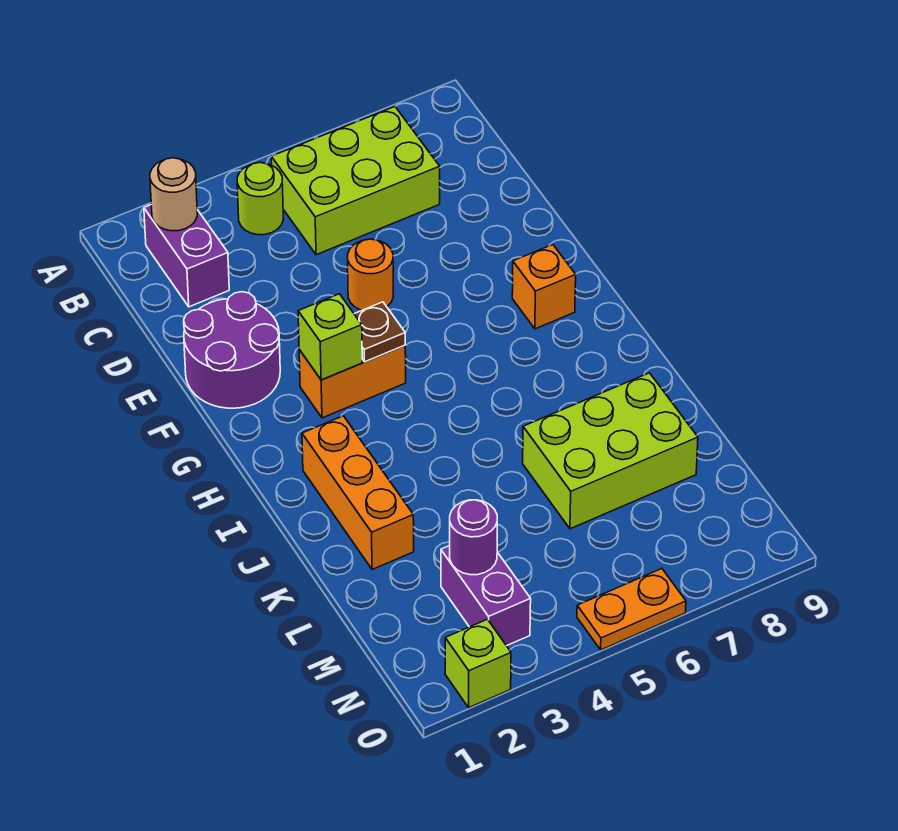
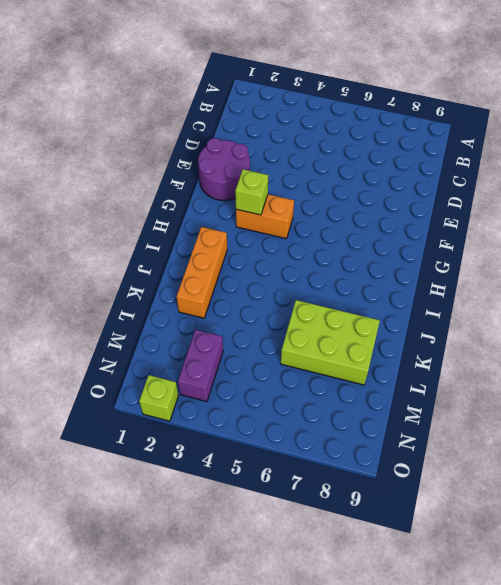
none -> purple 1x2 brick [144,205,229,307]
none -> lime 1x1 round brick [237,163,283,235]
none -> lime 2x3 brick [271,107,440,255]

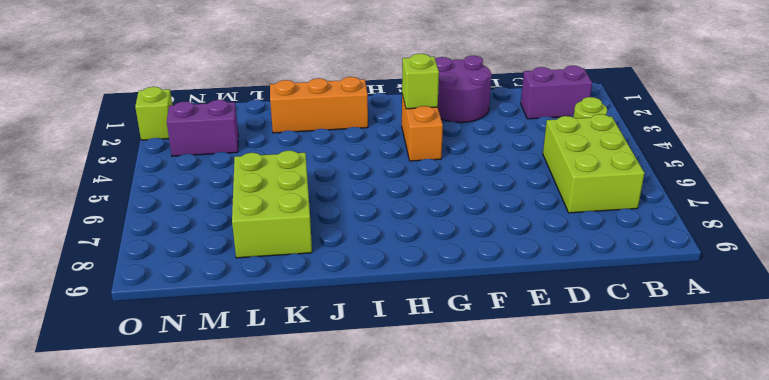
none -> orange 1x1 round brick [348,239,394,310]
none -> orange 1x1 brick [512,244,576,329]
none -> orange 1x2 plate [577,569,686,650]

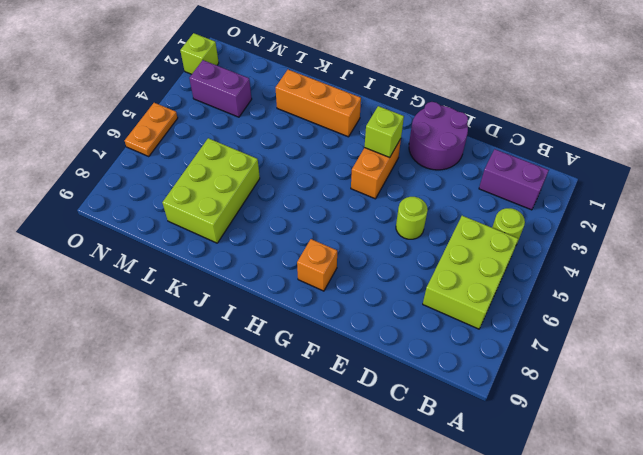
lime 1x1 round brick [396,197,428,239] -> orange 1x1 round brick [348,239,394,310]
none -> tan 1x1 round brick [150,158,197,231]
none -> brown 1x1 plate [354,302,405,362]
none -> purple 1x1 round brick [450,500,497,575]

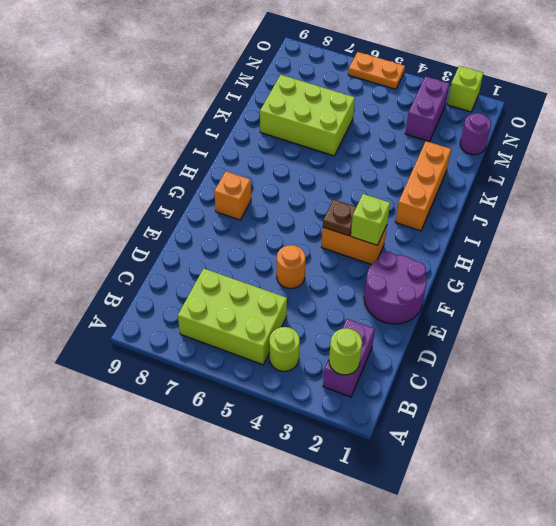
lime 1x1 round brick [329,328,362,375] -> tan 1x1 round brick [150,158,197,231]
purple 1x1 round brick [460,113,491,155] -> purple 1x1 round brick moved to [450,500,497,575]

